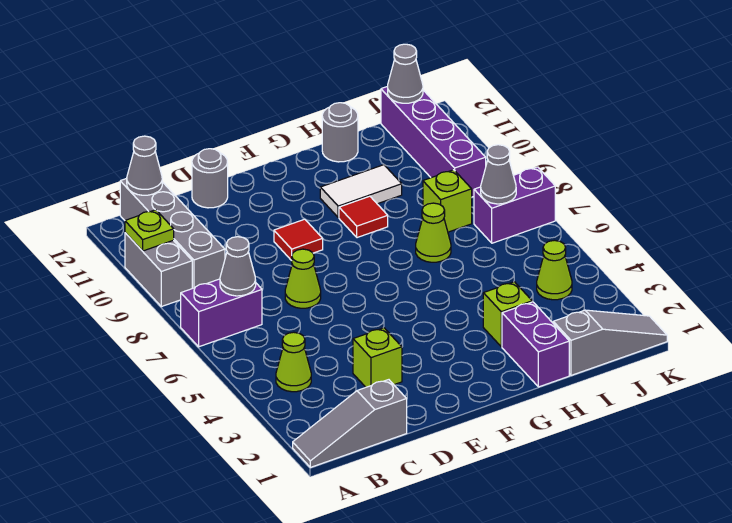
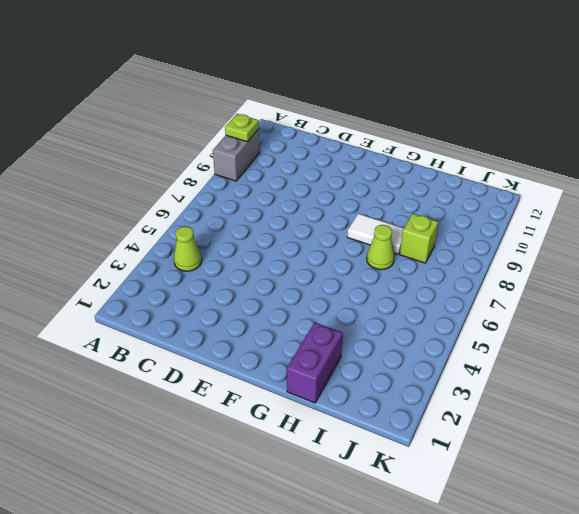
white 1x2 tile [347,214,404,254] -> white 1x2 tile moved to [320,165,402,218]
none -> grey 1x3 slope [293,380,407,467]
none -> purple 1x2 brick [181,279,262,347]
none -> grey 1x4 brick [120,178,225,288]

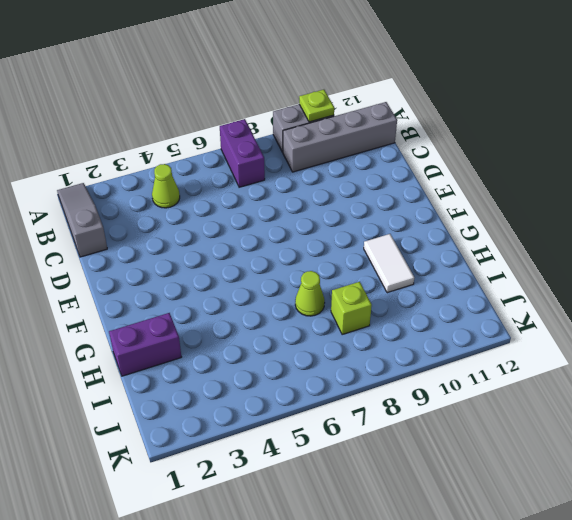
none -> lime 1x1 brick [353,328,402,387]
none -> lime 1x1 cone [285,249,321,308]
none -> grey 1x1 round brick [192,149,228,208]

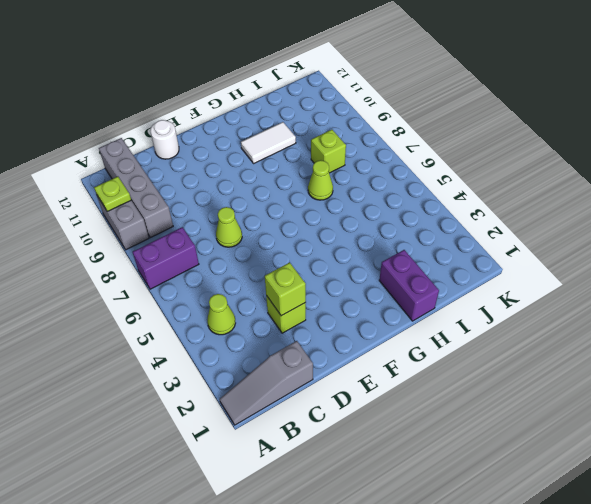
lime 1x1 brick [265,262,306,316] -> lime 1x1 brick moved to [483,282,532,347]
white 1x1 round brick [150,120,179,159] -> grey 1x1 round brick [192,149,228,208]
none -> red 1x1 tile [274,219,323,261]
none -> red 1x1 tile [339,196,388,238]
none -> grey 1x1 round brick [322,103,358,162]

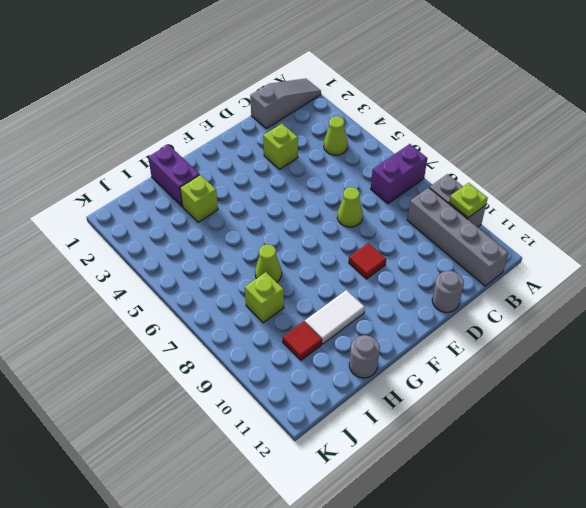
red 1x1 tile [283,321,322,360] -> red 1x1 tile moved to [339,196,388,238]
none -> grey 1x3 slope [553,310,667,375]
none -> lime 1x1 cone [537,240,572,300]
none -> purple 1x2 brick [474,167,555,243]

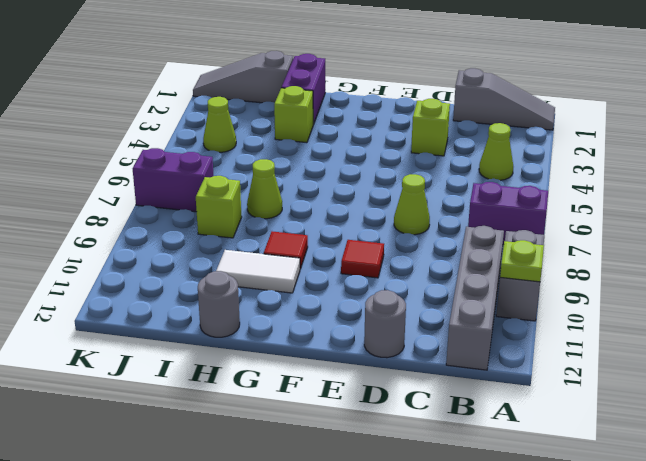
none -> purple 1x4 brick [381,86,486,197]
none -> grey 1x1 cone [220,237,256,296]
none -> grey 1x1 cone [127,136,162,195]

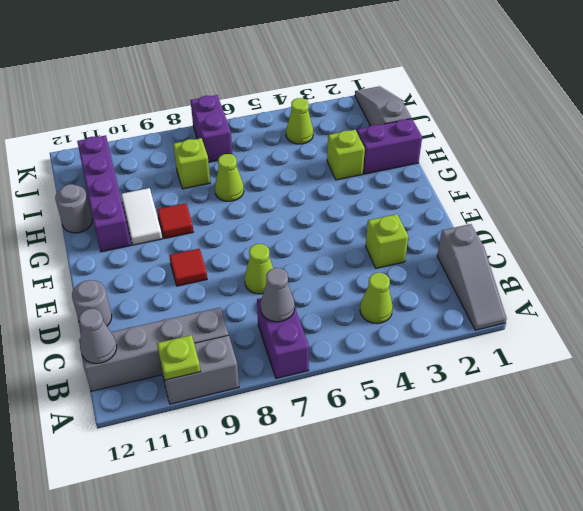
purple 1x4 brick [77,135,131,252] -> purple 1x4 brick turned to [381,86,486,197]
none -> grey 1x1 cone [481,145,516,204]
none -> grey 1x1 cone [388,44,423,103]

